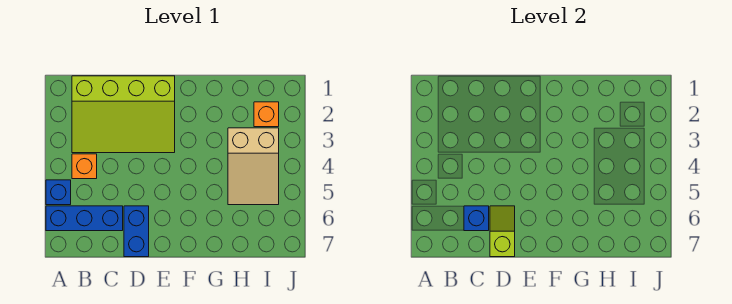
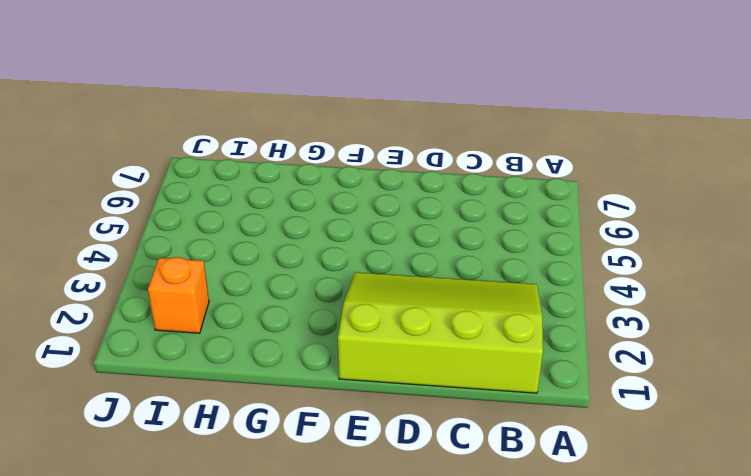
none -> blue 1x1 brick [46,180,71,205]
none -> blue 1x3 brick [46,206,123,231]

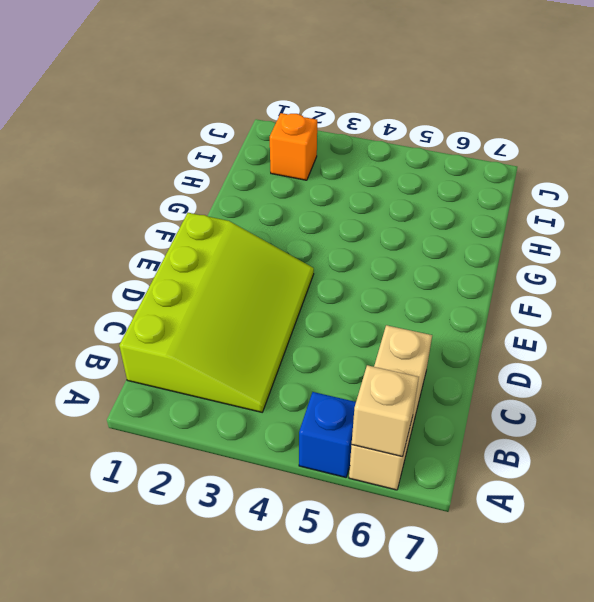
tan 1x3 brick [349,325,432,490] -> blue 1x3 brick [46,206,123,231]
tan 1x1 brick [352,365,419,457] -> none
none -> orange 1x1 brick [72,154,97,179]
none -> blue 1x2 brick [124,206,149,257]

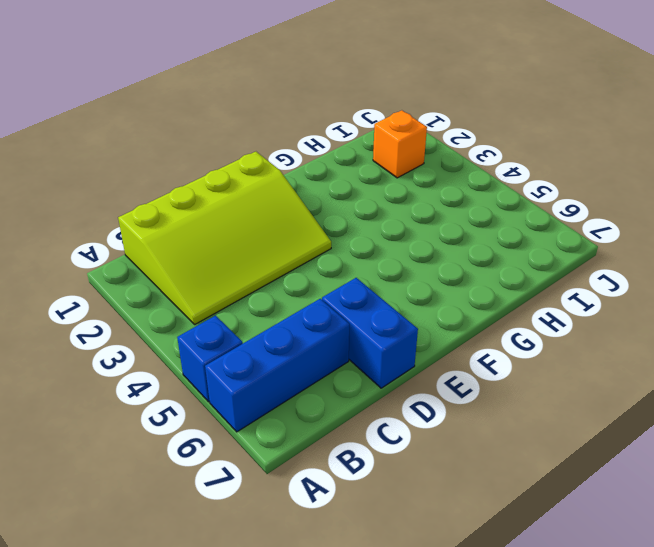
none -> orange 1x1 brick [72,154,97,179]
none -> tan 2x3 slope [228,128,279,205]

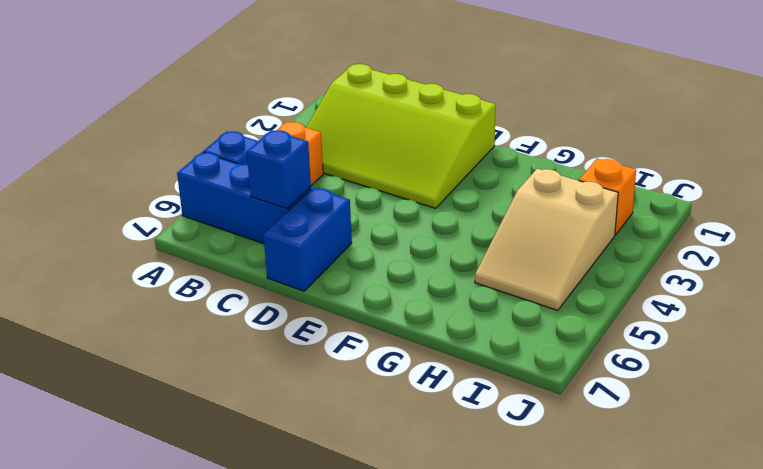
none -> lime 1x2 slope [490,206,515,257]

